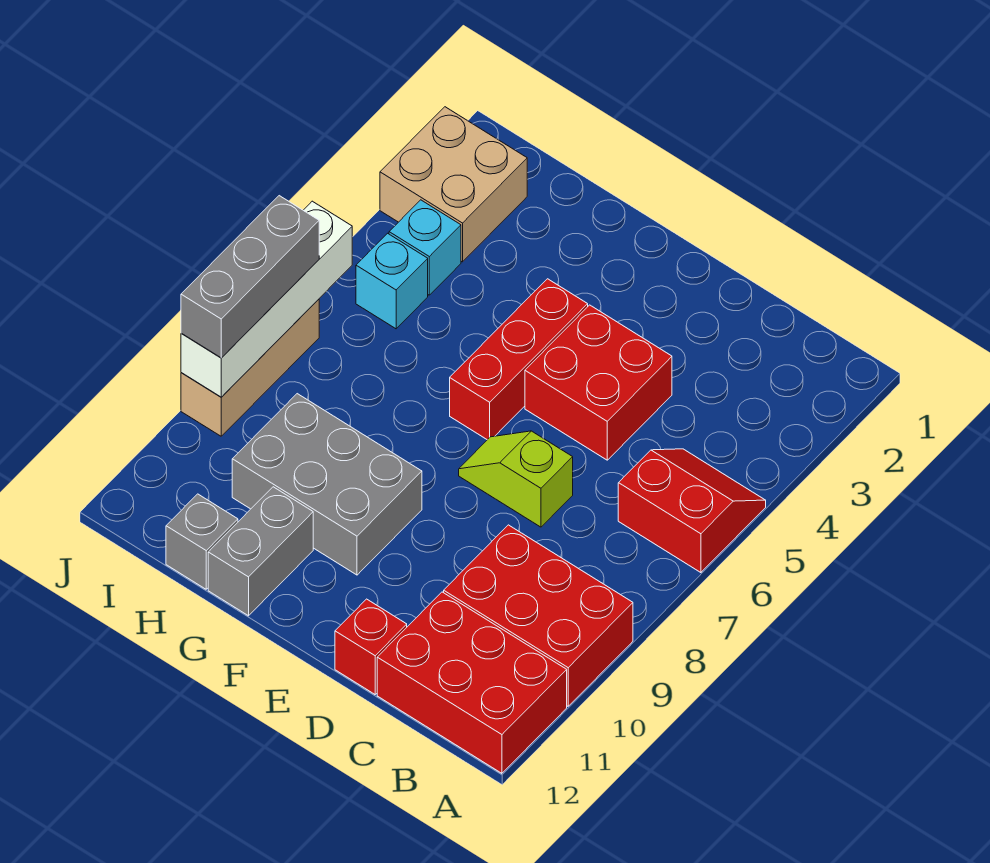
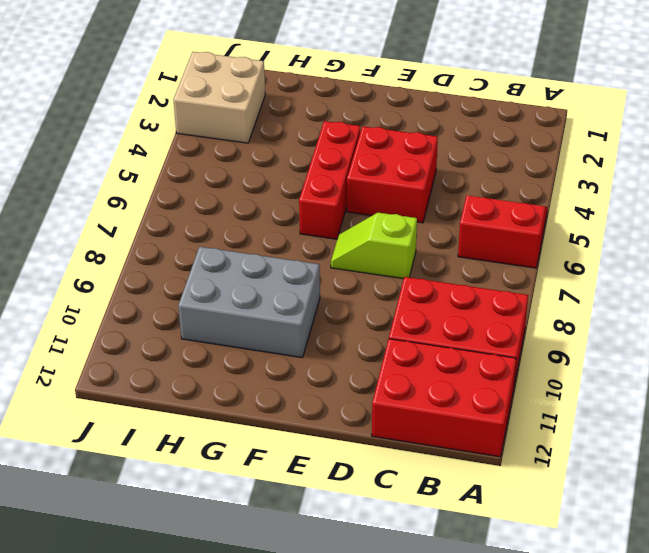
none -> red 1x1 brick [335,599,407,694]
none -> grey 1x2 brick [208,487,313,616]
none -> grey 1x1 brick [166,494,238,589]

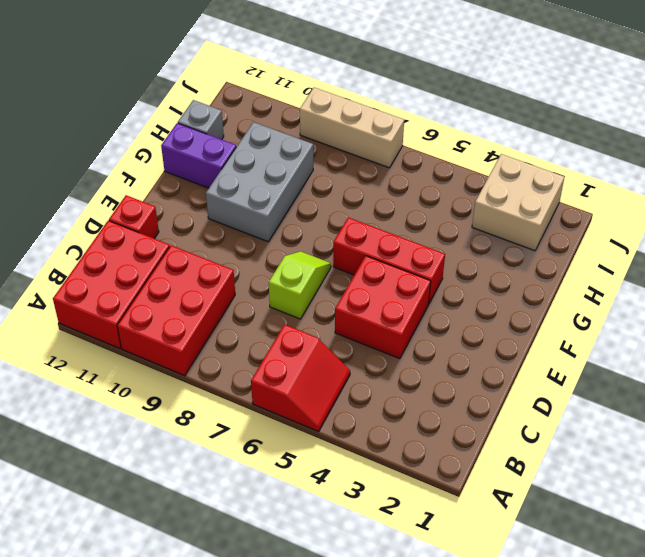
purple 1x2 brick [161,123,236,188] -> grey 1x2 brick [208,487,313,616]
none -> cyan 1x1 brick [389,200,461,295]
none -> cyan 1x1 brick [356,233,428,329]
none -> white 1x4 brick [181,201,352,397]

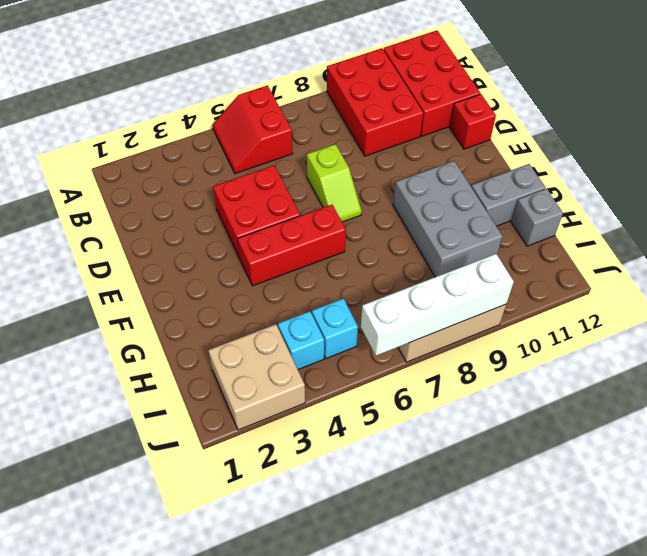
none -> grey 1x3 brick [181,196,319,358]

